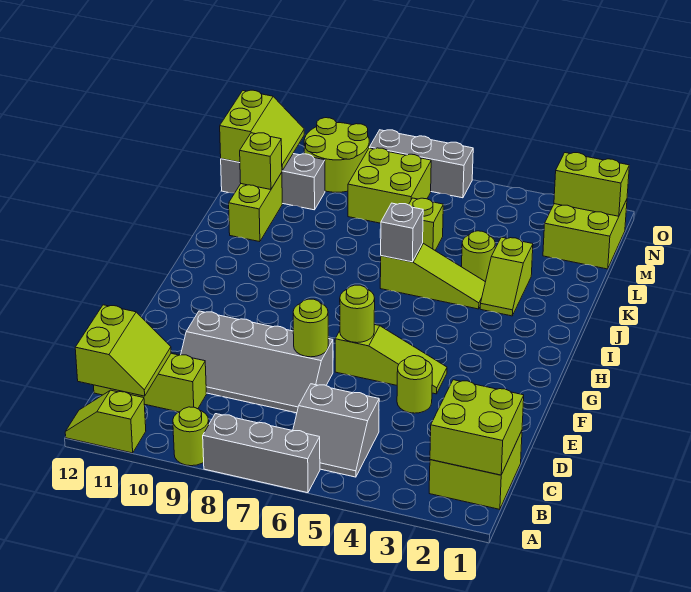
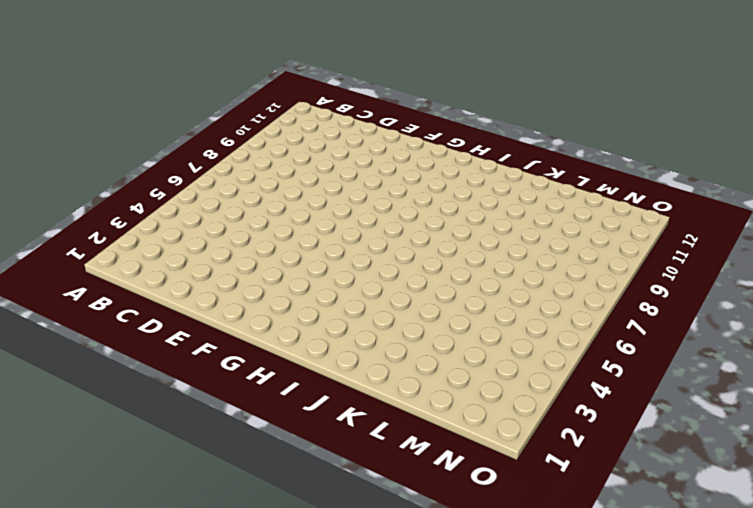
none -> grey 1x3 brick [203,414,320,493]
none -> lime 1x1 round brick [173,407,209,466]
none -> lime 1x2 slope [65,390,146,453]

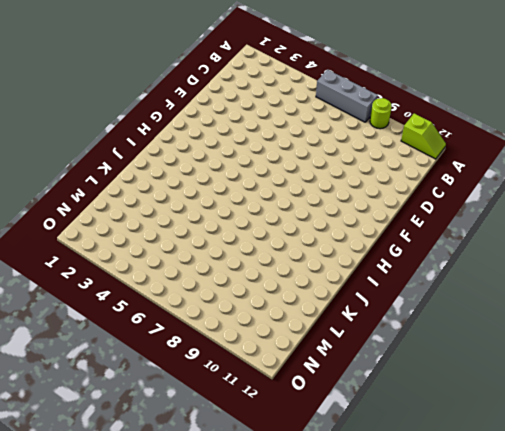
none -> lime 2x2 brick [429,431,522,509]
none -> grey 2x2 slope [293,384,379,477]
none -> lime 1x3 brick [94,353,206,412]

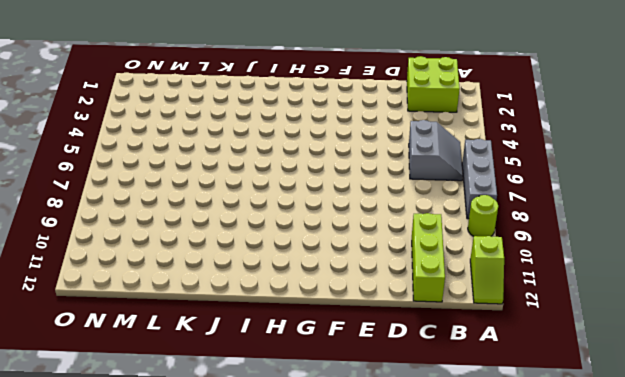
none -> grey 2x4 slope [181,311,333,413]
none -> lime 1x1 round brick [397,356,432,413]
none -> lime 1x3 slope [335,324,447,394]

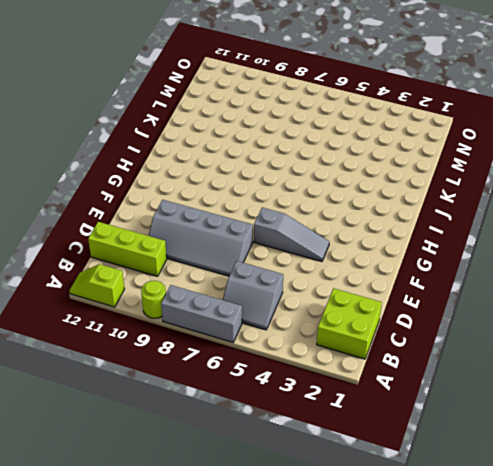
grey 1x3 slope [254,207,329,261] -> lime 1x3 slope [335,324,447,394]
none -> lime 1x1 round brick [397,356,432,413]
none -> lime 1x2 slope [480,237,533,316]
none -> lime 1x3 slope [380,243,485,309]

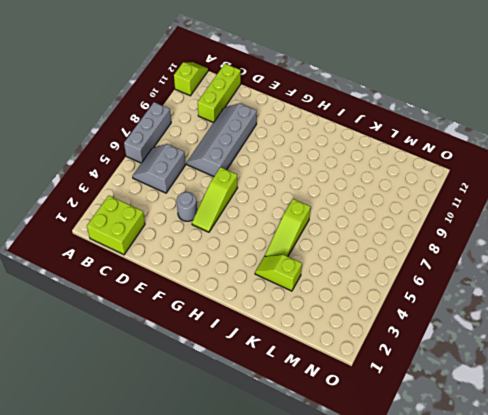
grey 1x1 round brick [177,192,197,221] -> lime 1x1 round brick [397,356,432,413]
none -> lime 1x1 round brick [173,407,209,466]
none -> lime 1x1 round brick [462,231,495,282]
none -> lime 1x2 brick [229,173,282,242]

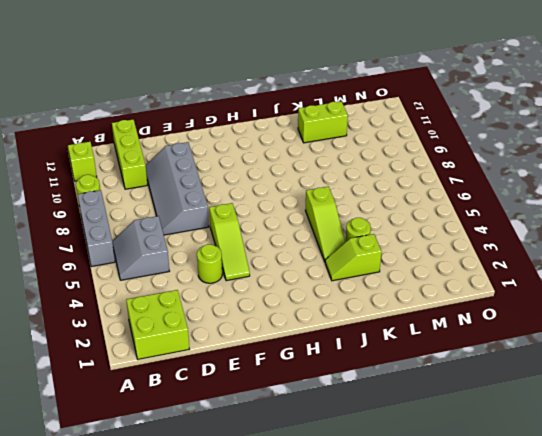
none -> lime 1x1 brick [409,198,443,250]
none -> lime 2x2 brick [543,200,627,269]
none -> lime 2x2 brick [348,148,431,223]

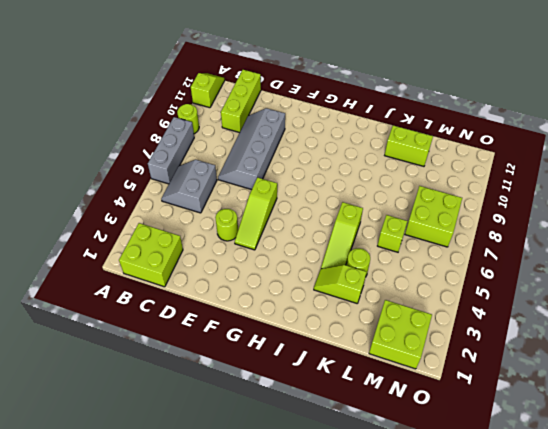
none -> grey 1x3 brick [221,154,325,210]
none -> lime 2x2 round brick [304,118,369,192]
none -> grey 1x3 brick [370,130,473,198]

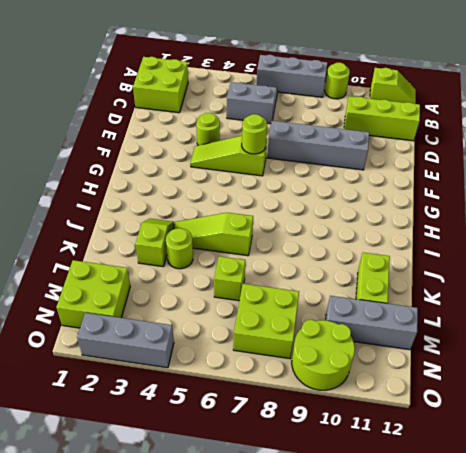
grey 1x3 brick [77,313,174,368] -> grey 1x3 brick moved to [370,130,473,198]
none -> lime 2x2 brick [430,380,524,475]
none -> lime 2x2 slope [75,305,171,396]
none -> lime 1x1 round brick [293,299,328,357]

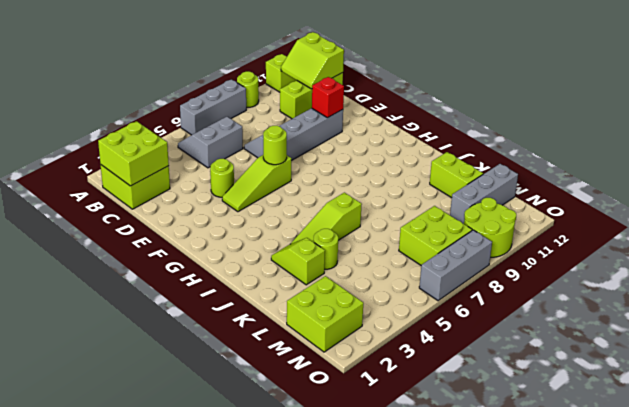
red 1x1 brick [312,77,344,118] -> none
none -> lime 1x1 brick [409,198,443,250]
none -> lime 1x1 round brick [293,299,328,357]
none -> grey 1x1 brick [381,203,423,262]

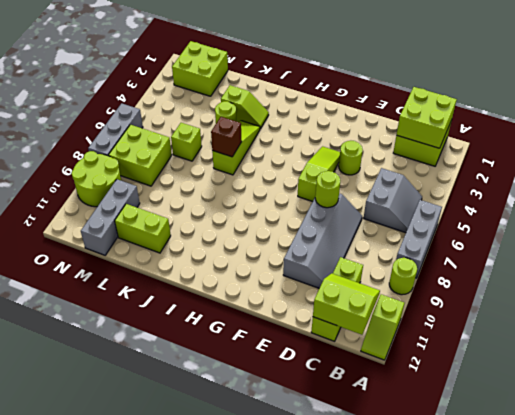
brown 1x1 brick [211,117,242,157] -> grey 1x1 brick [381,203,423,262]
none -> lime 1x1 round brick [340,285,375,343]
none -> lime 1x1 brick [240,133,282,190]
none -> lime 2x2 slope [220,90,304,170]

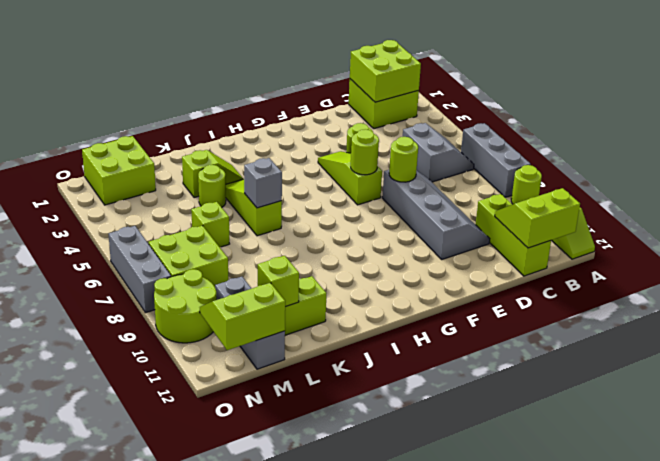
none -> lime 1x2 brick [554,153,629,216]

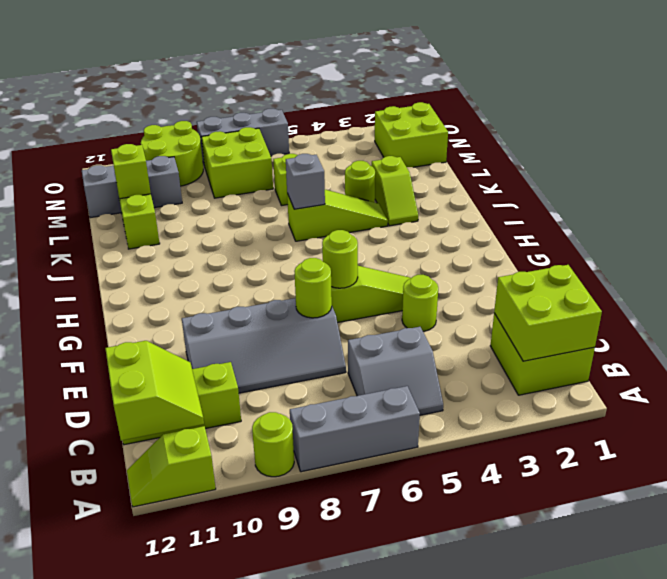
none -> lime 2x2 slope [220,90,304,170]
none -> lime 1x2 brick [554,153,629,216]

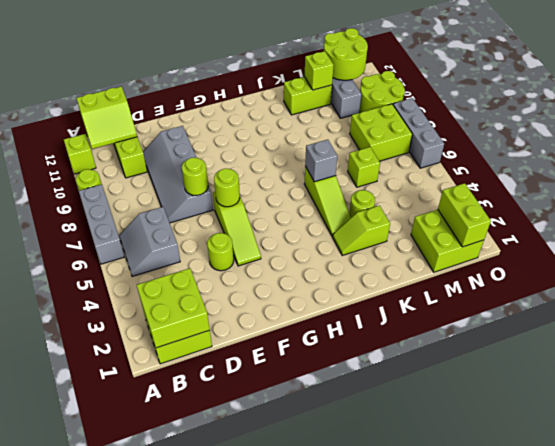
lime 2x2 round brick [324,28,368,80] -> lime 2x2 slope [220,90,304,170]

